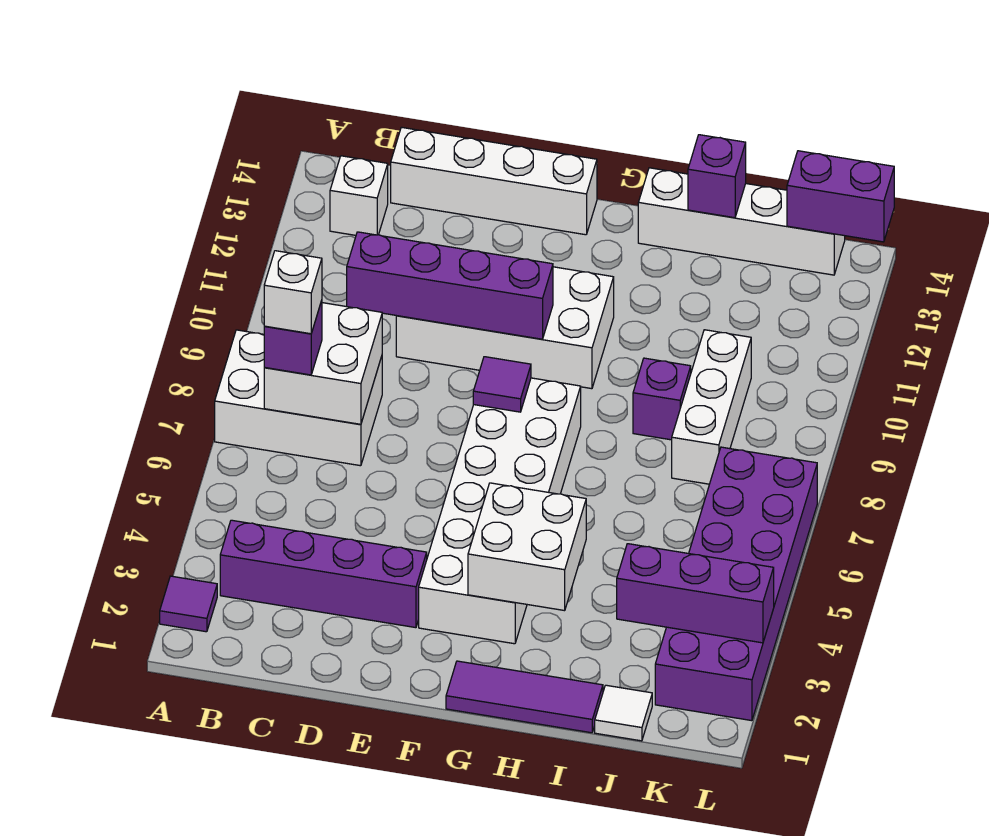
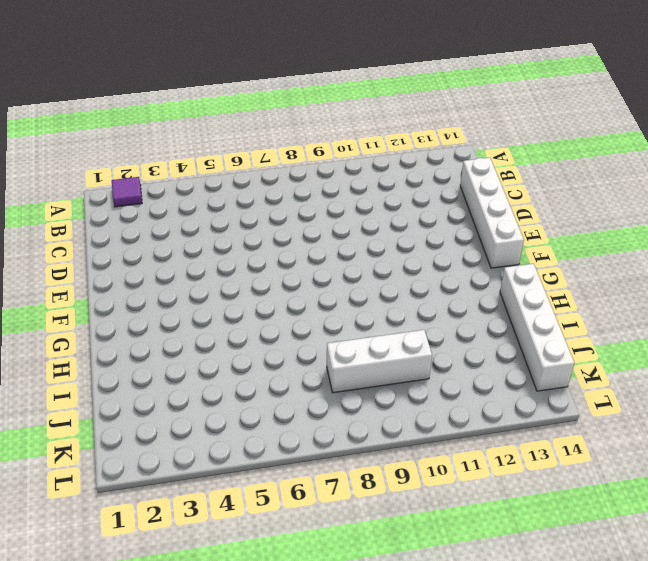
none -> white 2x3 brick [215,330,382,466]
none -> purple 1x4 brick [220,520,427,628]
none -> white 1x1 brick [330,156,388,235]

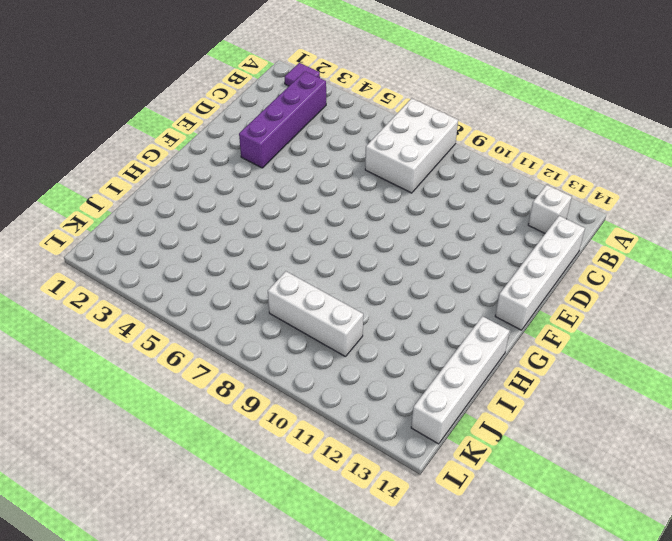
none -> white 2x4 brick [396,267,614,389]
none -> white 2x6 brick [419,378,581,644]
none -> purple 1x3 tile [446,661,603,733]

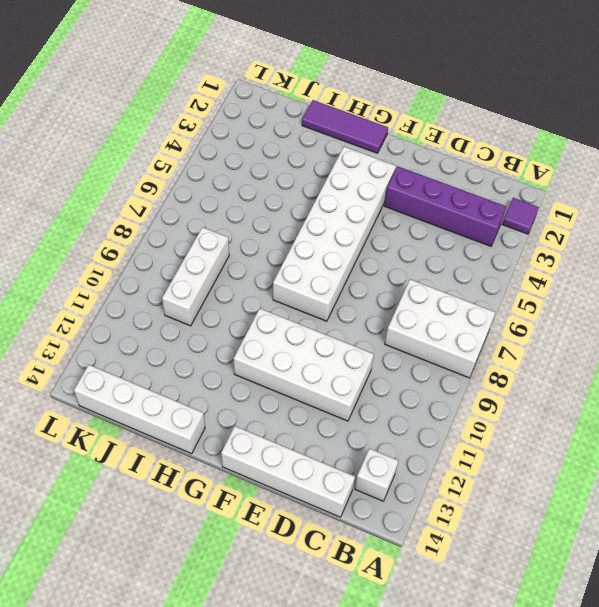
none -> purple 1x1 brick [633,358,691,440]
none -> white 1x1 tile [595,685,652,741]
none -> purple 2x6 brick [655,447,817,721]

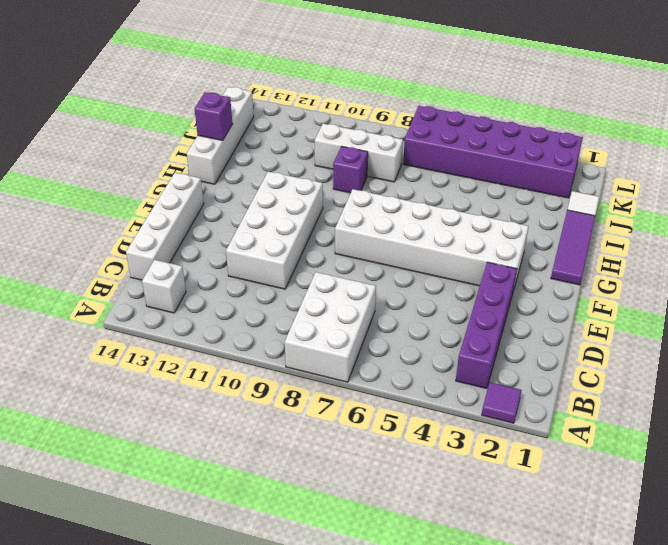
none -> white 2x2 brick [264,303,382,424]
none -> purple 1x4 brick [347,232,553,339]
none -> purple 1x1 tile [473,357,531,412]

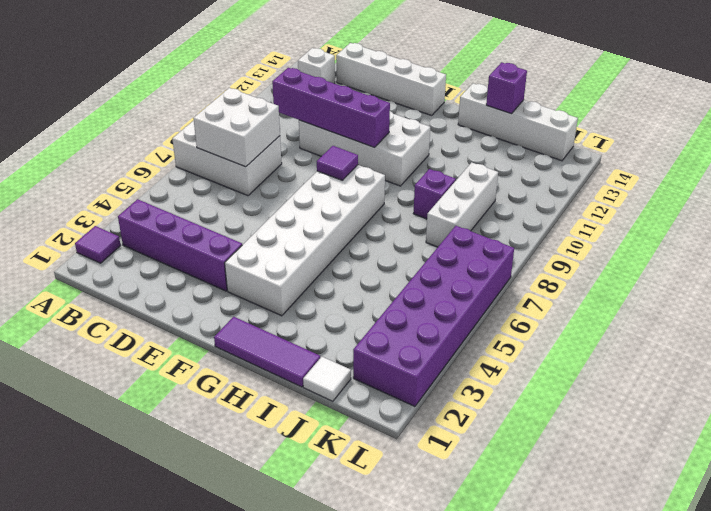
none -> white 2x2 brick [468,483,586,611]
none -> purple 1x3 brick [617,544,774,643]
none -> purple 1x2 brick [787,151,894,242]

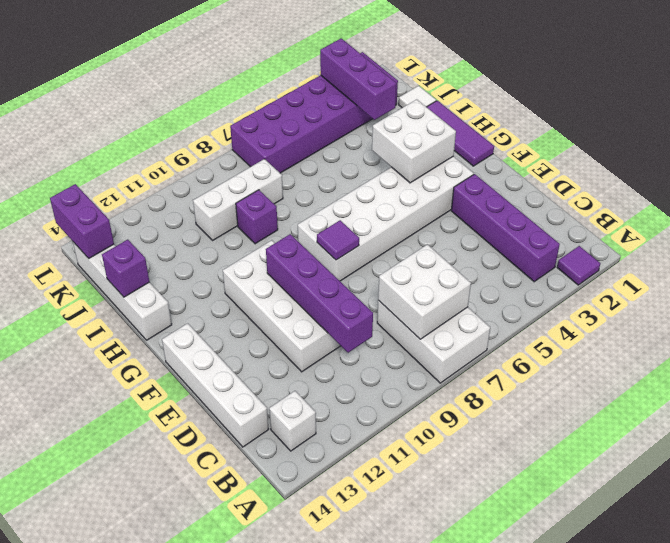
none -> purple 1x1 brick [264,300,322,375]
none -> white 1x1 brick [264,251,322,334]

